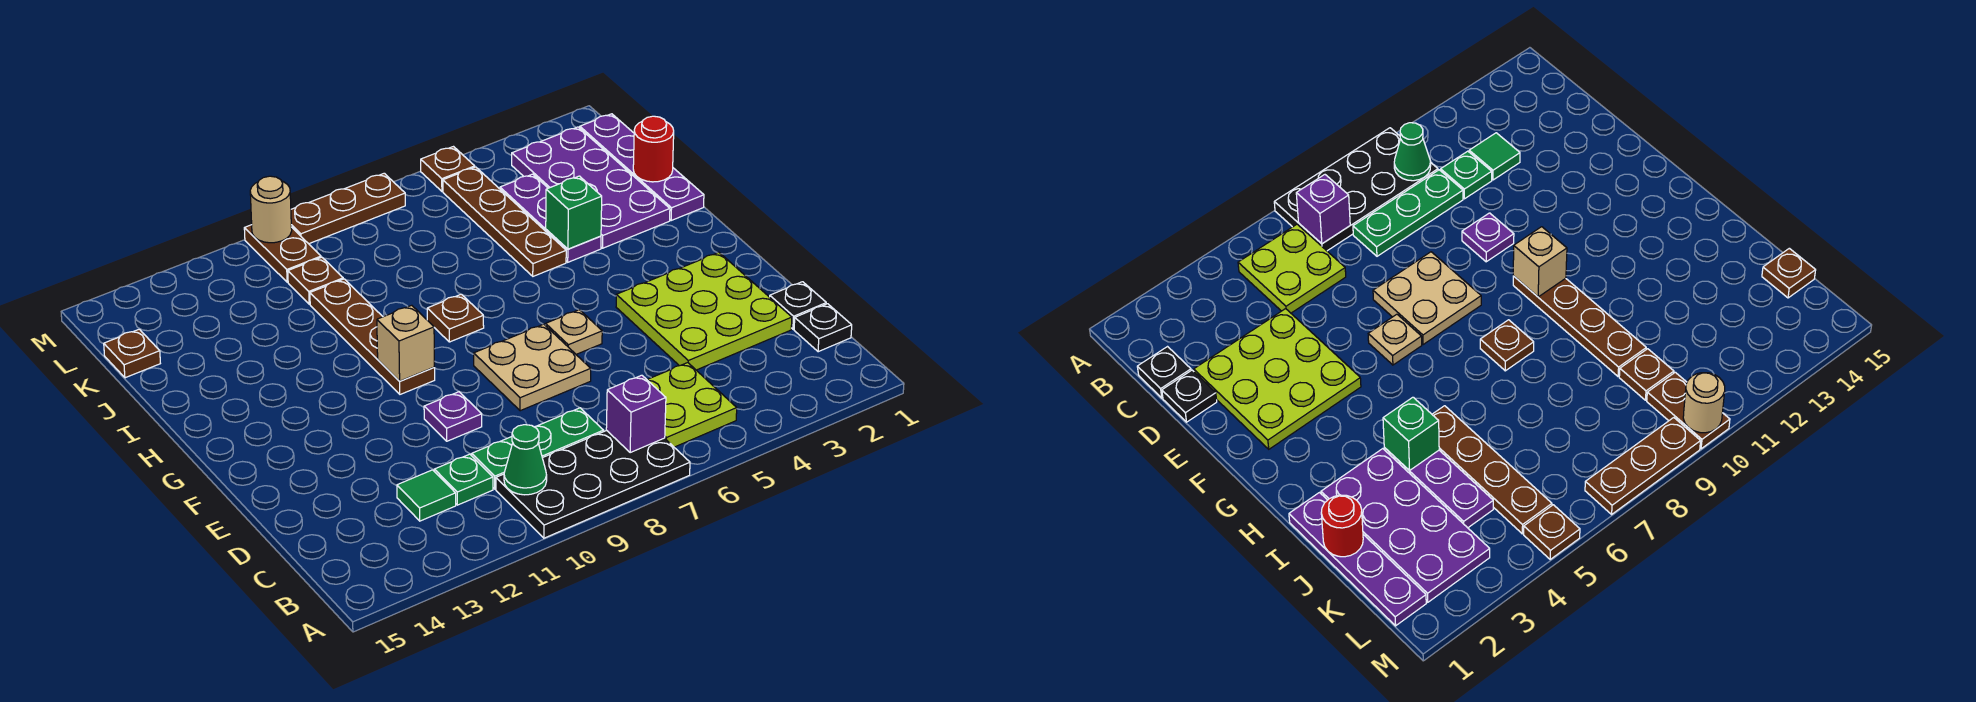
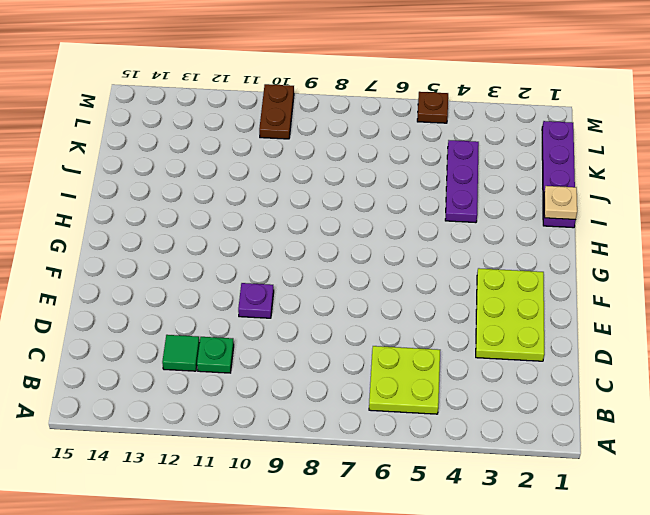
lime 2x3 plate [476,268,544,361] -> lime 3x3 plate [616,252,792,370]
tan 1x1 plate [544,186,577,220] -> tan 1x1 plate moved to [546,310,602,354]
none -> black 2x4 plate [496,430,690,538]
none -> black 1x1 plate [794,304,852,352]
none -> green 1x3 plate [472,408,604,489]

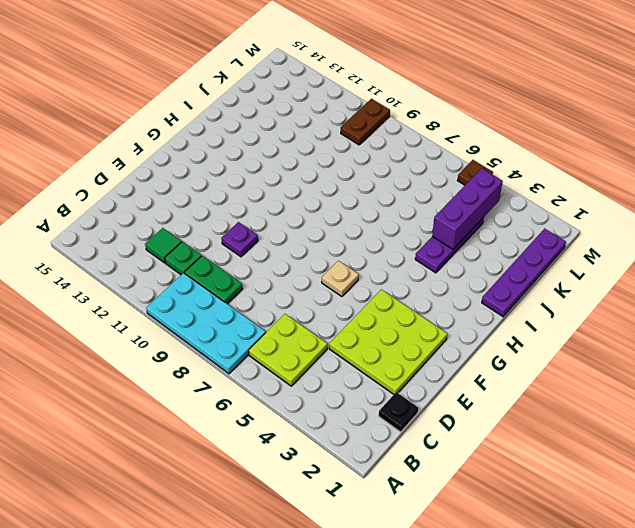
cyan 2x4 plate [146,273,266,374] -> black 2x4 plate [496,430,690,538]
green 1x2 plate [185,256,242,304] -> green 1x3 plate [472,408,604,489]
purple 1x3 brick [432,169,503,249] -> none
none -> black 1x1 plate [770,282,826,329]
none -> tan 2x2 plate [474,324,591,411]
none -> brown 1x4 plate [310,279,435,394]

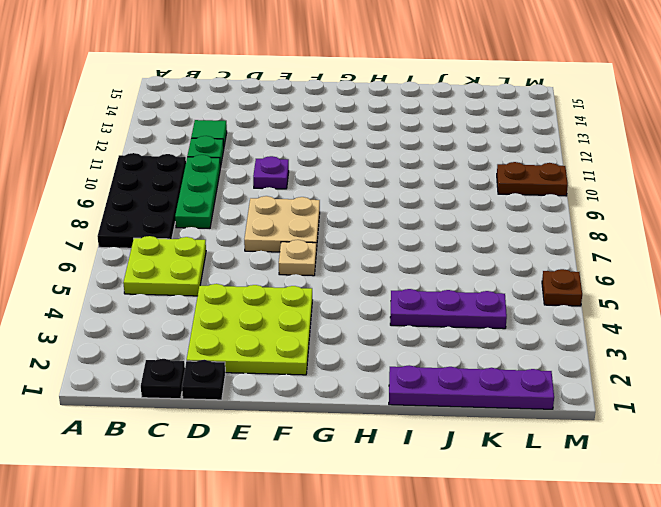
none -> brown 1x4 plate [310,279,435,394]
none -> brown 1x1 plate [427,294,484,342]
none -> purple 2x4 plate [512,127,670,248]

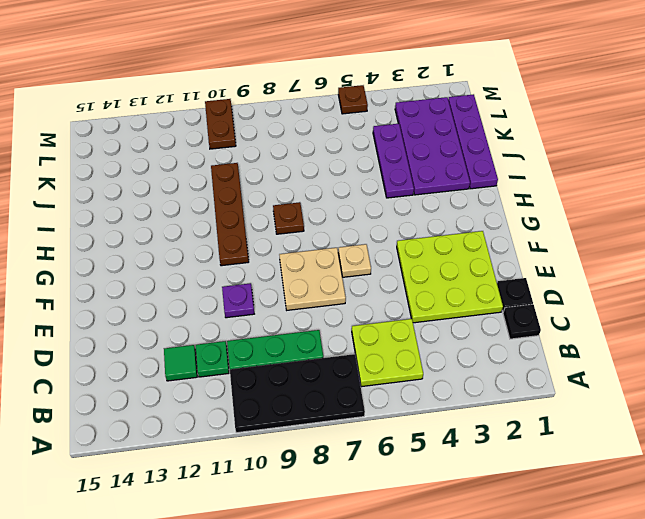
none -> brown 1x4 plate [443,167,566,276]
none -> brown 1x1 plate [288,257,343,304]
none -> brown 1x1 plate [104,329,160,378]

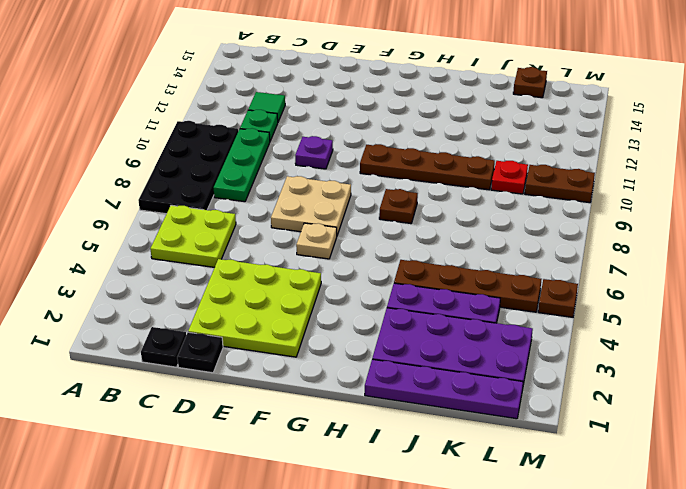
red 1x1 plate [491,161,528,194] -> brown 1x1 plate [288,257,343,304]
none -> brown 1x3 plate [291,173,405,244]
none -> purple 1x1 brick [606,375,666,453]
none -> green 1x1 cone [504,425,547,495]

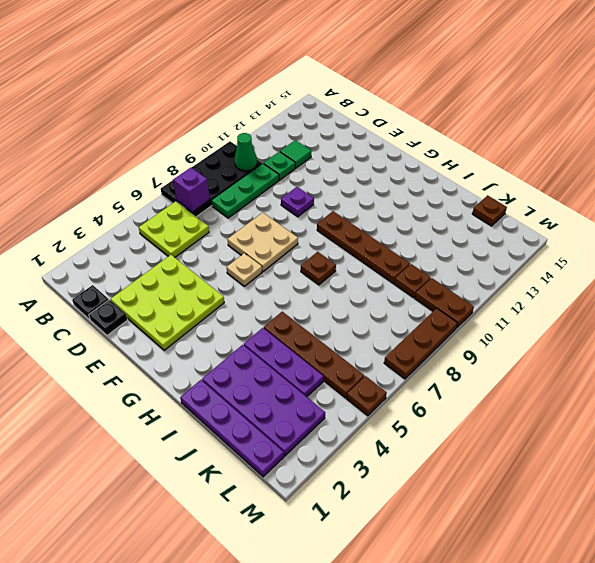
none -> tan 1x1 brick [377,305,434,381]
none -> green 1x1 brick [546,176,602,249]
none -> red 1x1 round brick [633,116,674,182]

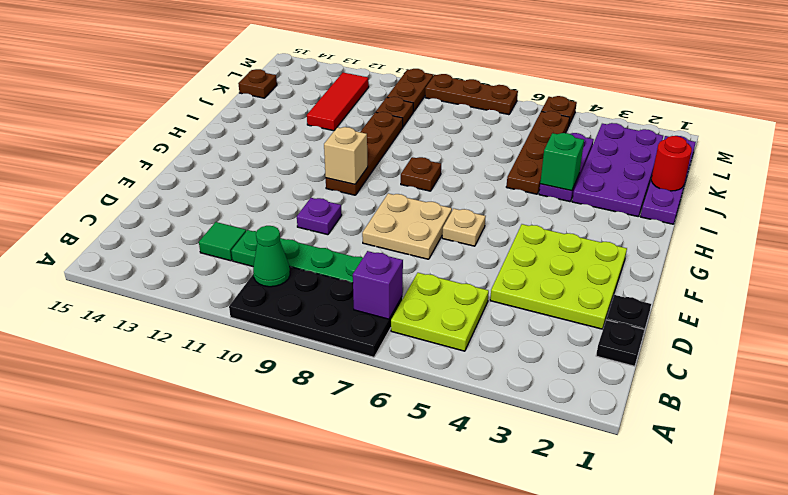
red 1x3 tile [307,72,369,131] -> none
none -> tan 1x1 round brick [250,176,292,243]

